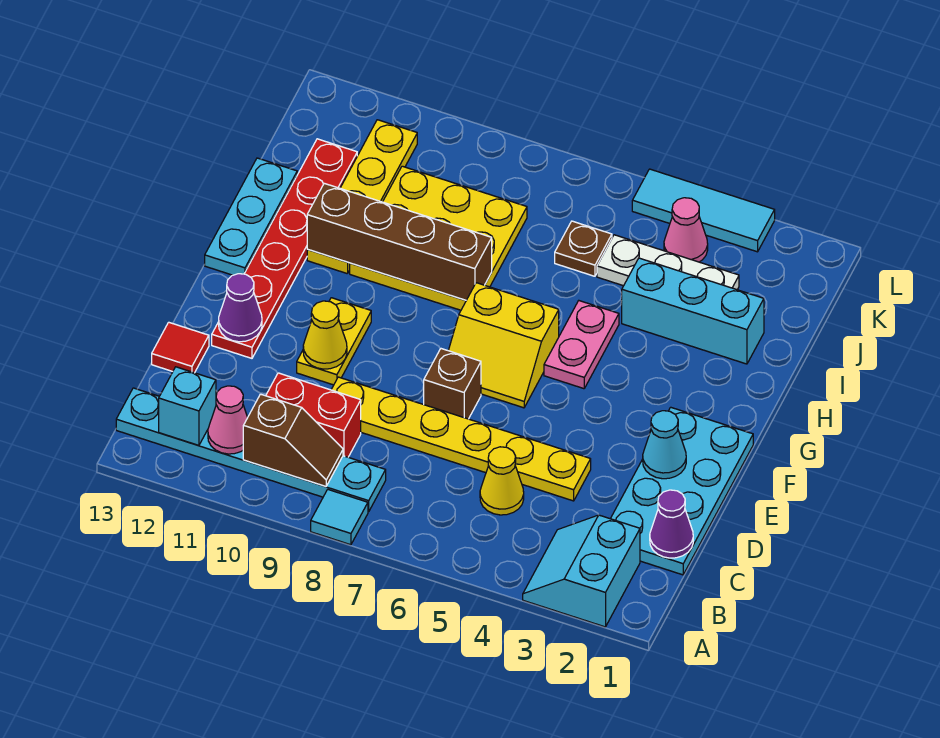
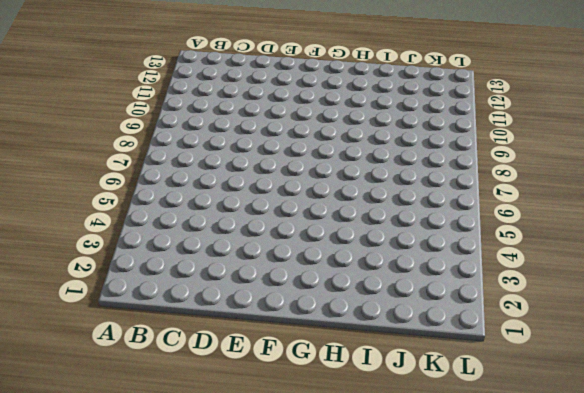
none -> cyan 2x2 slope [523,515,640,627]
none -> cyan 1x1 tile [311,490,368,545]
none -> cyan 1x6 plate [116,388,386,512]

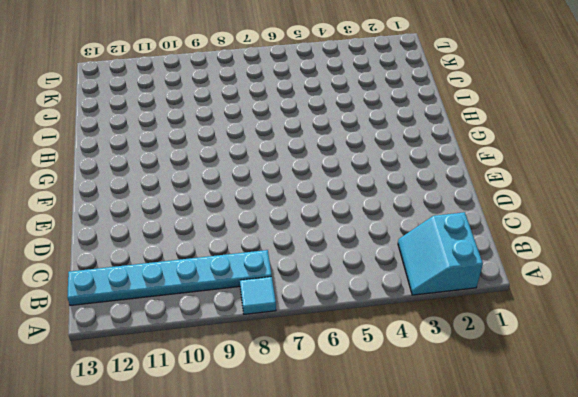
none -> cyan 2x4 plate [611,407,753,575]
none -> yellow 1x1 cone [480,447,524,515]
none -> red 1x2 brick [266,373,361,457]

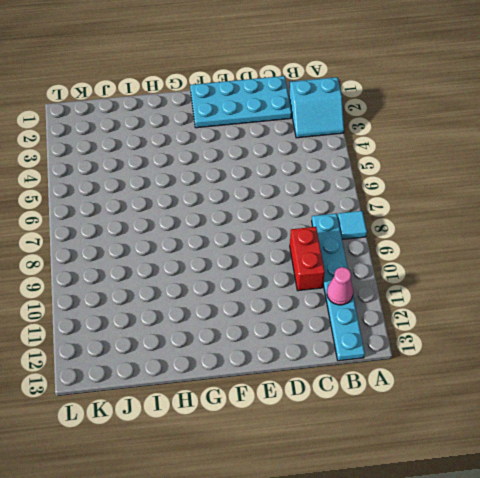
none -> yellow 1x1 cone [480,447,524,515]
none -> yellow 1x6 plate [331,377,591,501]
none -> red 1x1 tile [152,322,209,373]

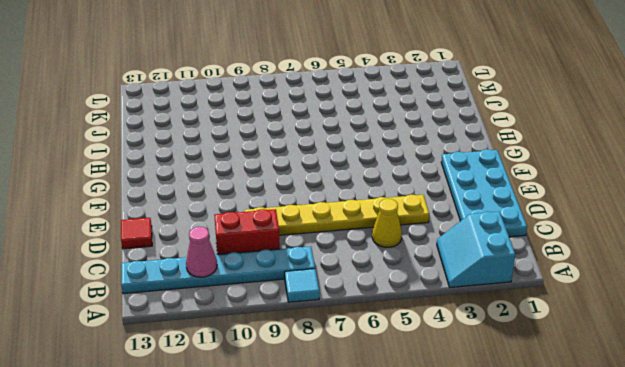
none -> brown 1x1 brick [424,349,481,419]
none -> yellow 1x2 plate [297,298,371,385]
none -> red 1x6 plate [212,139,357,358]

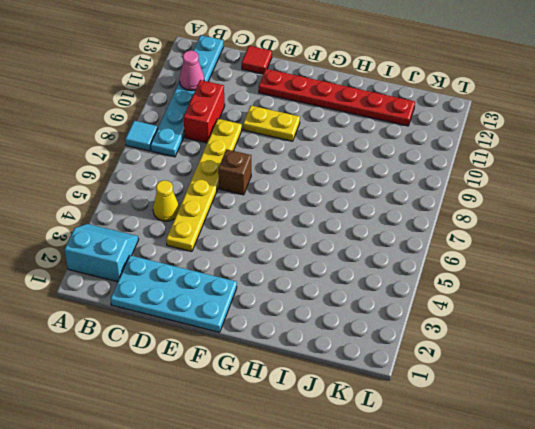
none -> yellow 2x2 slope [448,283,559,408]
none -> pink 1x2 plate [544,301,619,389]
none -> cyan 1x3 plate [205,158,297,275]

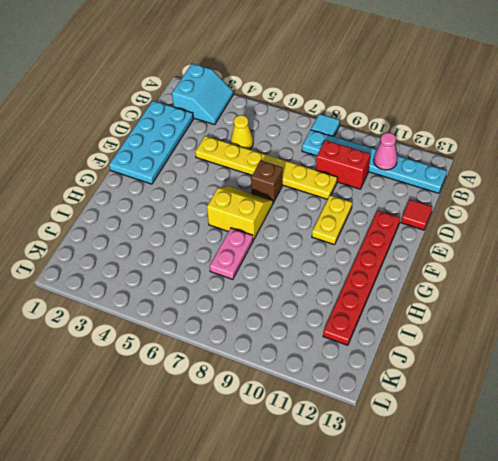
pink 1x2 plate [210,228,253,279] -> pink 1x2 plate moved to [544,301,619,389]
none -> cyan 1x3 plate [205,158,297,275]
none -> yellow 3x3 plate [350,166,527,310]
none -> yellow 1x4 plate [307,120,417,274]

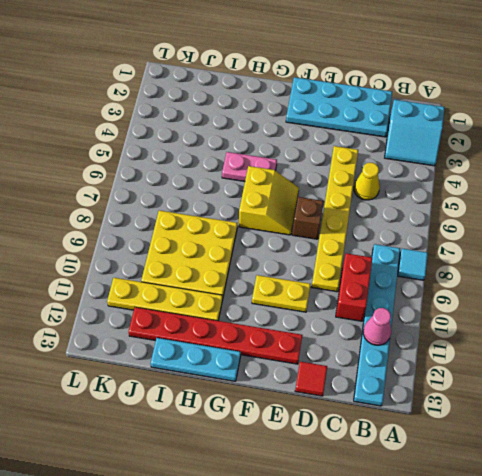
none -> cyan 1x3 brick [622,258,764,364]
none -> white 1x3 plate [597,235,739,290]
none -> brown 1x1 plate [555,221,612,276]

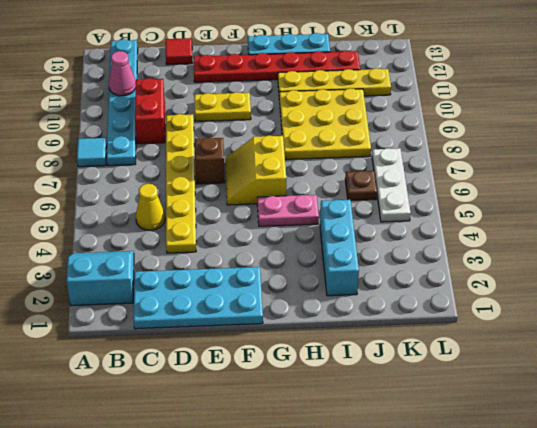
white 1x3 plate [372,148,411,222] -> white 1x3 plate moved to [597,235,739,290]
none -> pink 1x1 cone [664,198,708,262]
none -> cyan 1x3 tile [632,169,775,252]
none -> brown 1x2 slope [243,394,343,487]

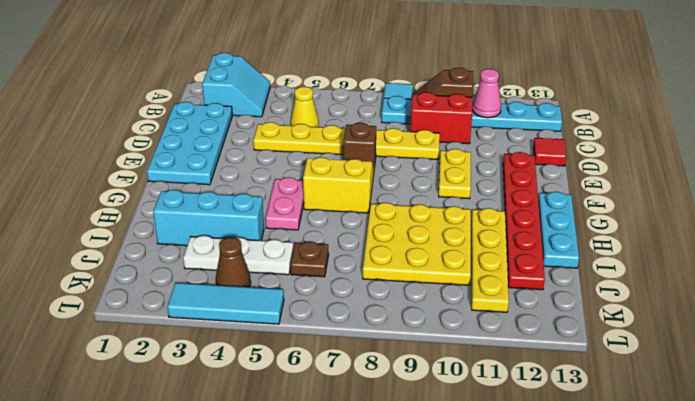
brown 1x1 cone [216,238,251,287] -> pink 1x1 cone [664,198,708,262]
none -> cyan 1x1 brick [159,367,216,446]
none -> purple 1x1 cone [650,490,693,558]
none -> cyan 1x1 cone [643,411,686,479]

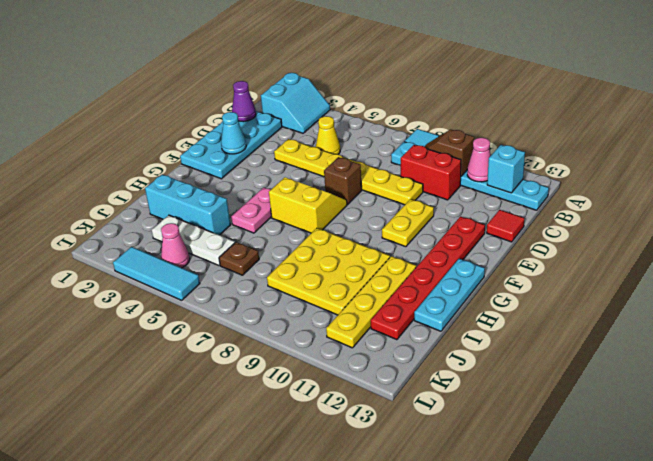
none -> yellow 1x1 cone [303,301,347,369]
none -> purple 1x1 cone [219,274,262,342]
none -> brown 1x4 brick [307,183,492,300]

